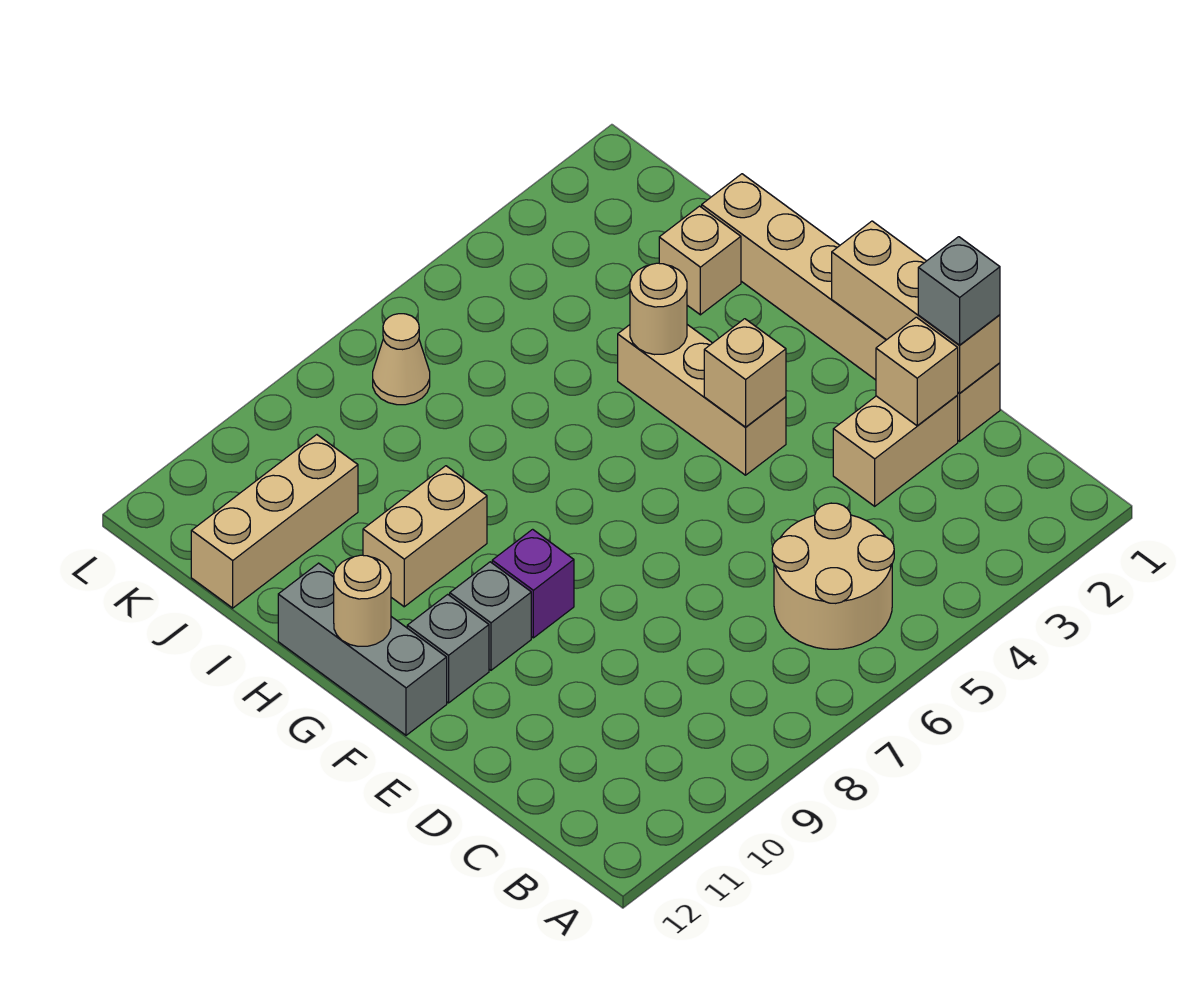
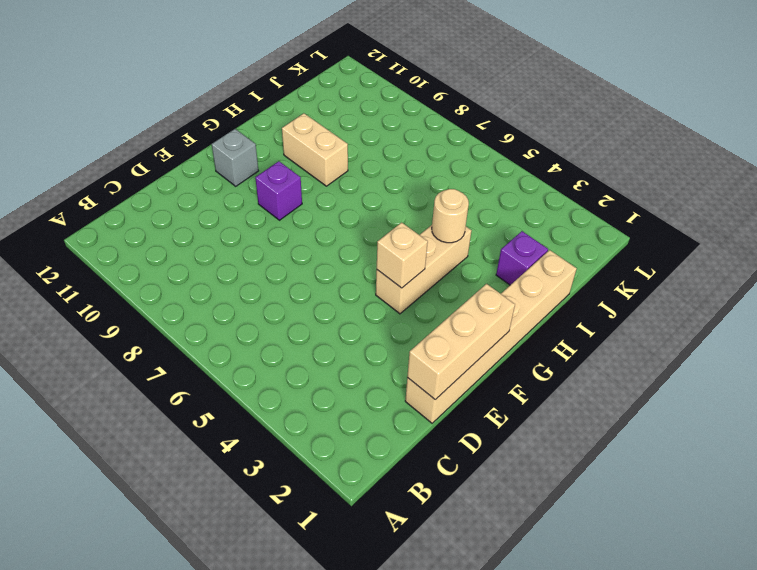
purple 1x1 brick [496,231,548,285] -> tan 1x1 brick [659,206,741,315]
none -> tan 2x2 round brick [772,503,894,649]
none -> tan 1x2 brick [833,396,958,506]
none -> grey 1x1 brick [450,562,531,670]

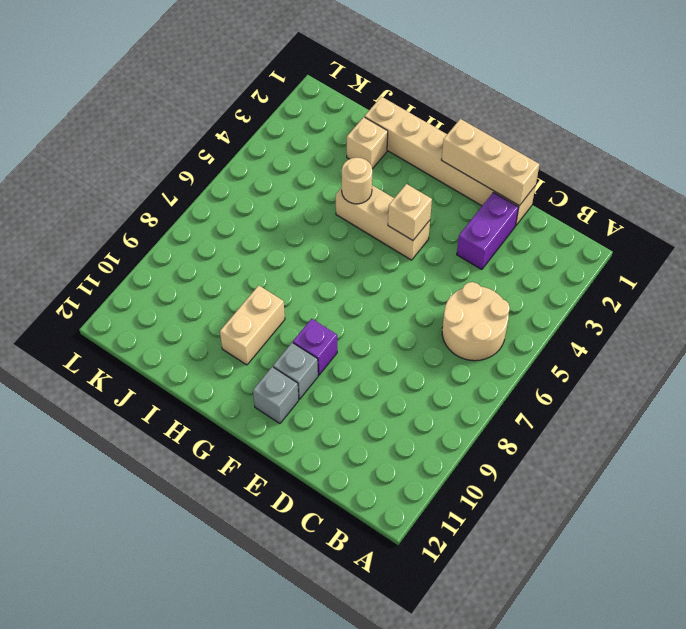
purple 1x2 brick [457,192,519,270] -> tan 1x2 brick [833,396,958,506]
none -> grey 1x3 brick [278,563,447,735]
none -> tan 1x3 brick [191,435,358,608]
none -> tan 1x1 cone [373,314,430,405]

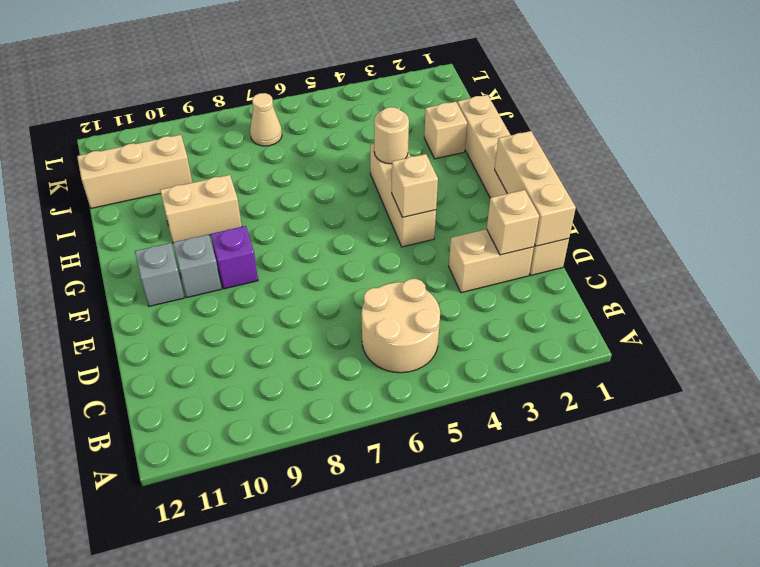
none -> grey 1x3 brick [278,563,447,735]
none -> tan 1x1 round brick [334,555,391,646]
none -> grey 1x1 brick [918,237,1000,345]

